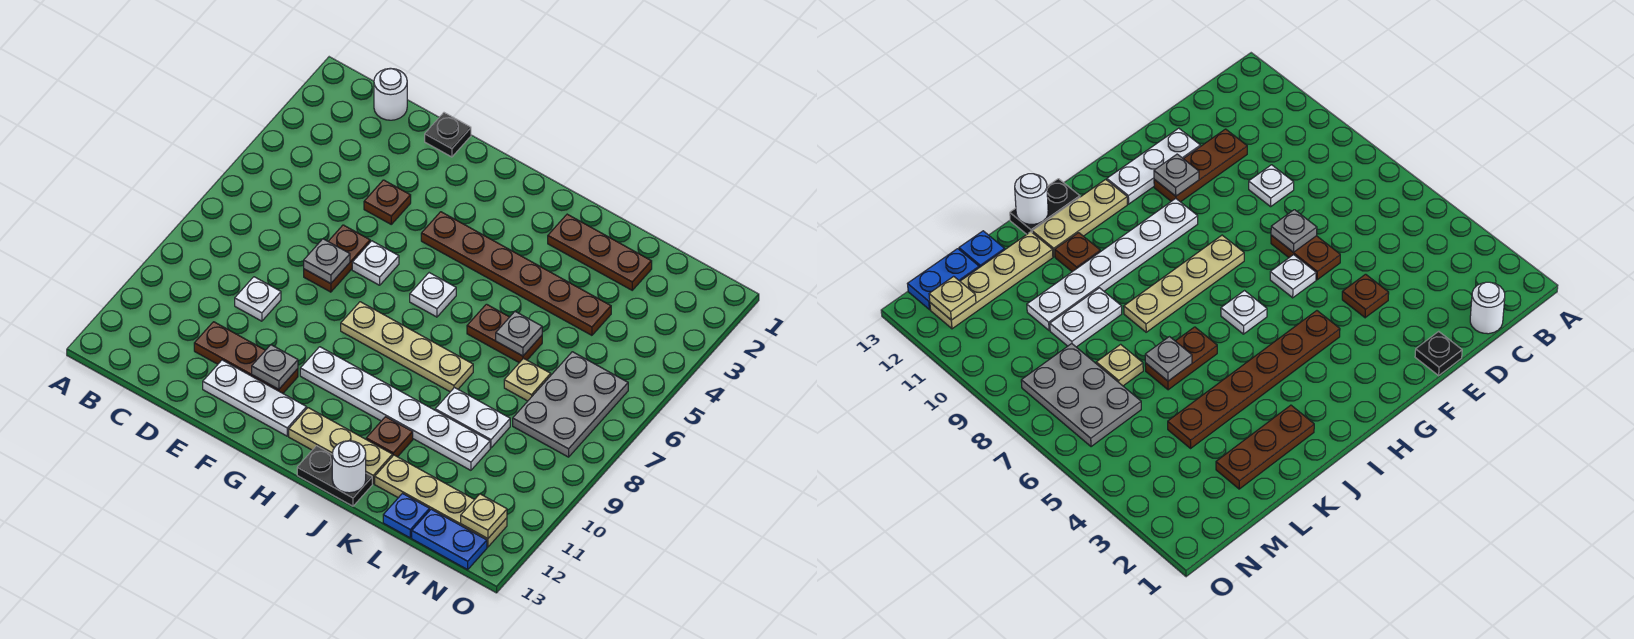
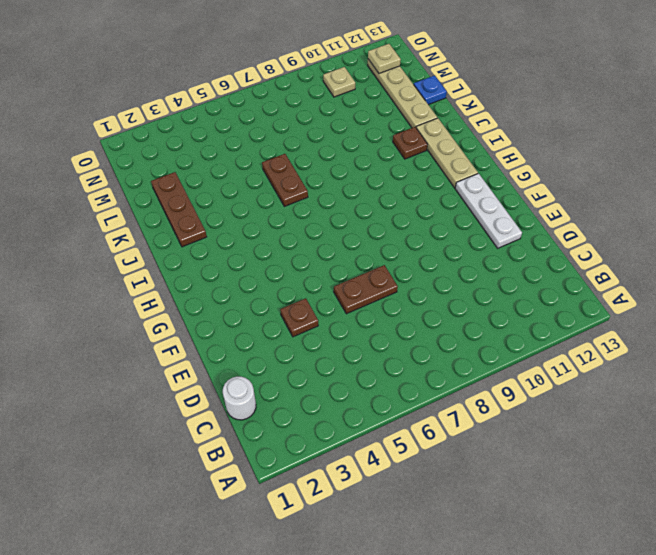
tan 1x1 plate [323,67,355,97] -> tan 1x1 plate moved to [504,358,551,401]
none -> white 1x1 plate [235,277,281,321]
none -> brown 1x3 plate [194,322,298,393]
none -> black 1x1 plate [425,113,471,157]

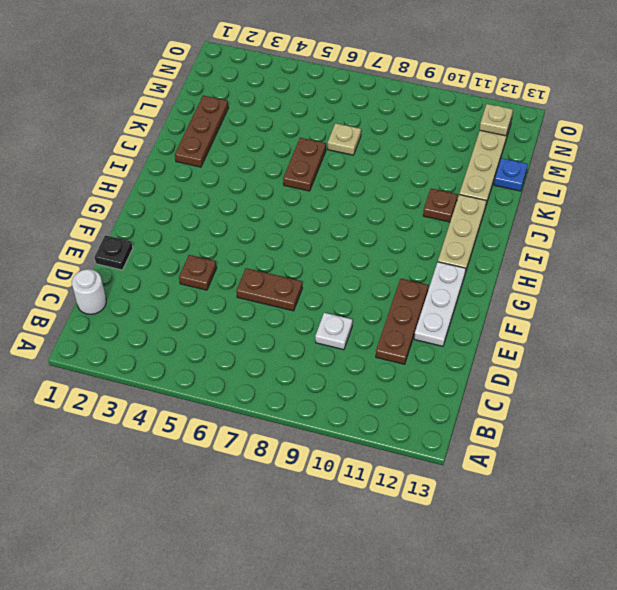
none -> white 1x1 plate [352,241,399,285]
none -> brown 1x6 plate [421,212,611,335]
none -> tan 1x4 plate [341,302,473,392]

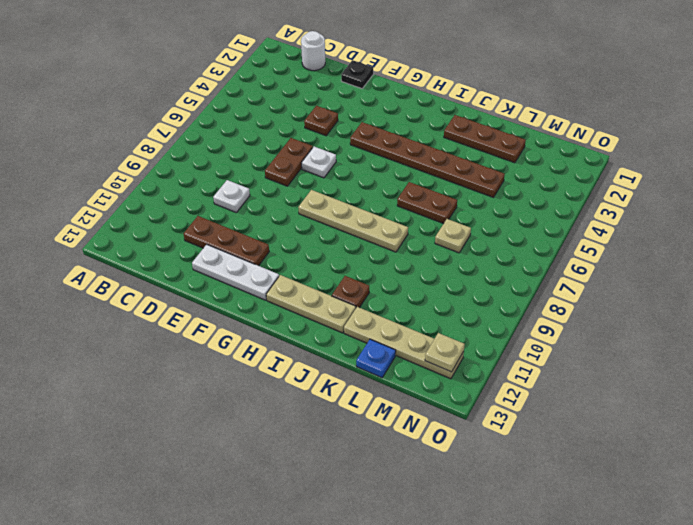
none -> white 1x6 plate [300,347,490,470]
none -> white 1x1 plate [410,273,456,317]
none -> black 1x2 plate [297,446,372,506]

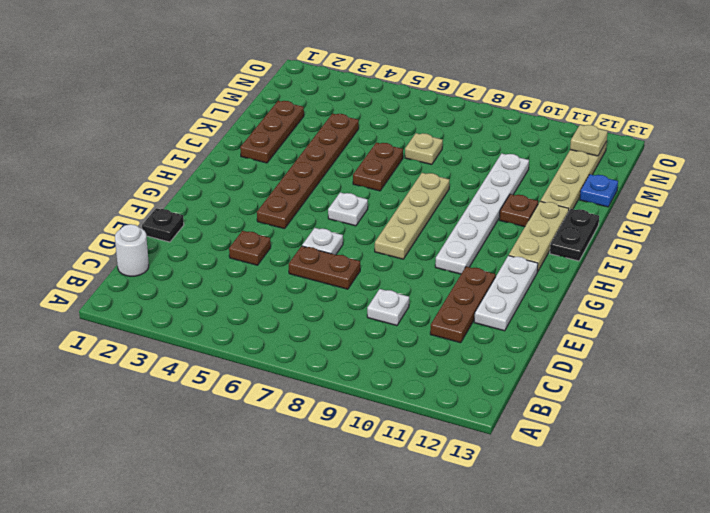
none -> white 1x2 plate [435,388,510,448]
none -> grey 2x3 plate [513,352,628,457]
none -> blue 1x2 plate [412,509,487,570]

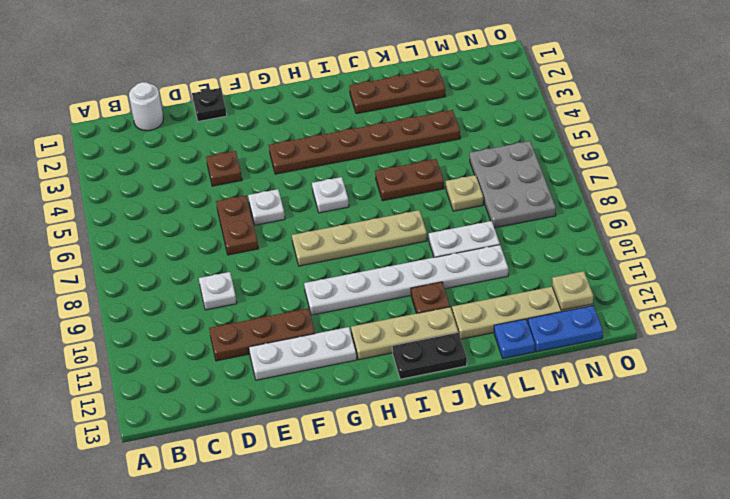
none -> grey 1x1 plate [304,239,350,284]
none -> grey 1x1 plate [252,345,298,389]
none -> white 1x1 round brick [332,441,366,493]

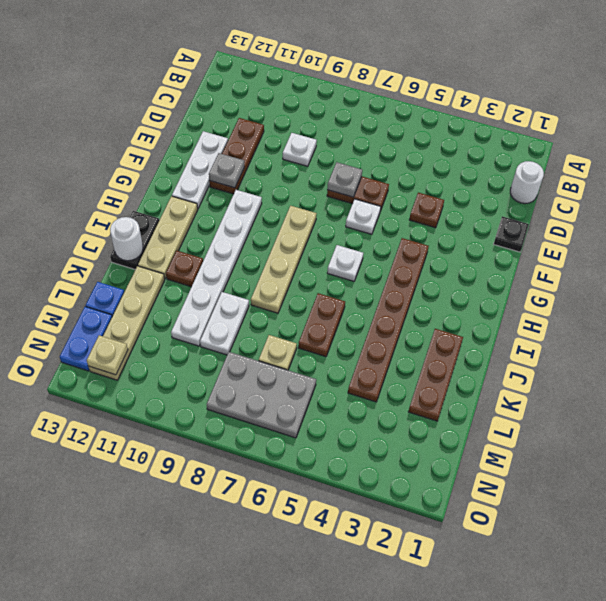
none -> grey 1x1 plate [496,312,542,356]

